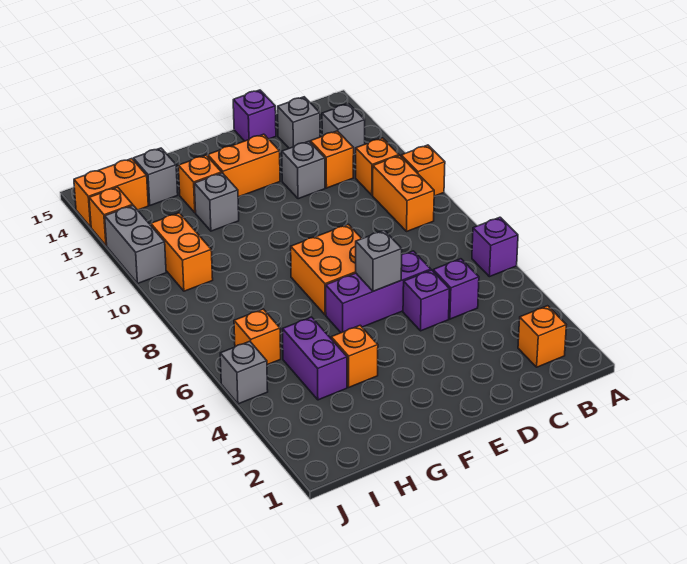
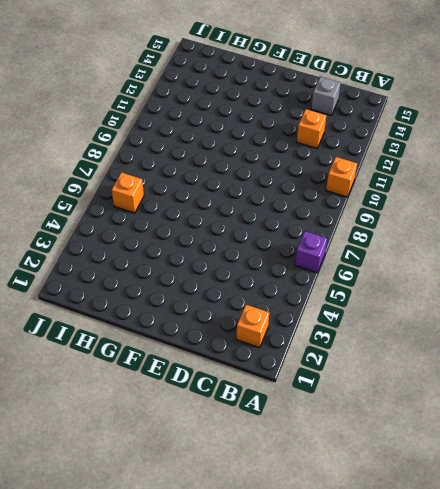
none -> orange 1x2 brick [373,156,434,231]
none -> orange 1x1 brick [356,138,399,195]
none -> grey 1x1 brick [322,104,365,154]

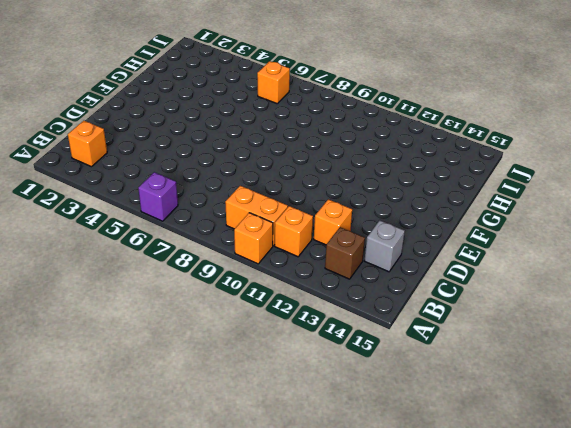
brown 1x1 brick [325,227,365,279] -> grey 1x1 brick [322,104,365,154]
none -> purple 1x1 brick [433,259,479,319]
none -> purple 1x1 brick [403,270,449,331]
none -> purple 1x3 brick [326,251,431,333]

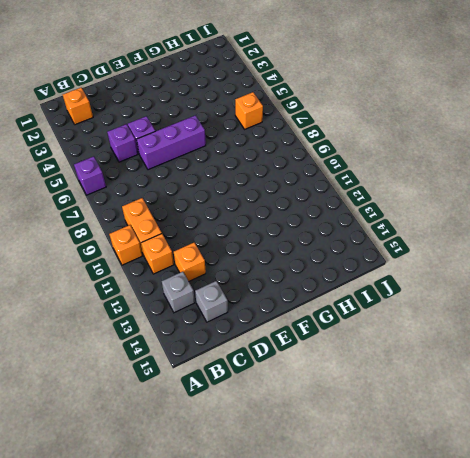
none -> grey 1x1 brick [282,141,325,199]
none -> purple 1x1 brick [233,90,276,141]
none -> orange 2x2 brick [291,224,362,315]

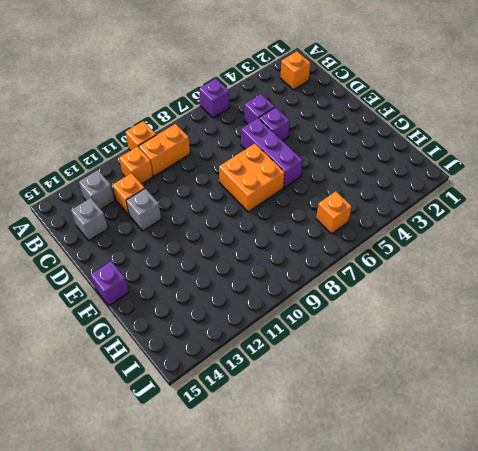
purple 1x1 brick [91,261,129,306] -> purple 1x1 brick moved to [233,90,276,141]
none -> orange 1x2 brick [208,134,280,197]
none -> orange 1x1 brick [331,325,378,387]
none -> grey 1x1 brick [194,173,239,231]

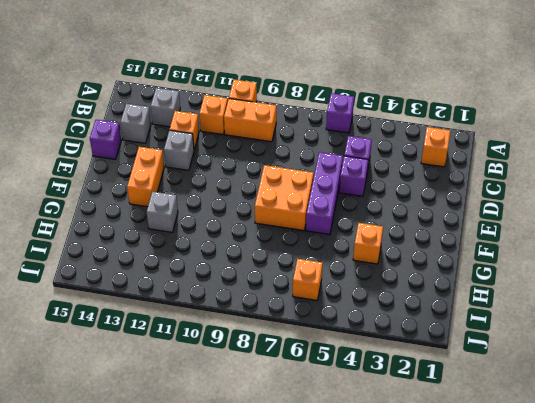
none -> orange 1x1 brick [178,155,222,213]
none -> purple 1x2 brick [282,317,347,400]
none -> grey 1x1 brick [133,148,178,205]

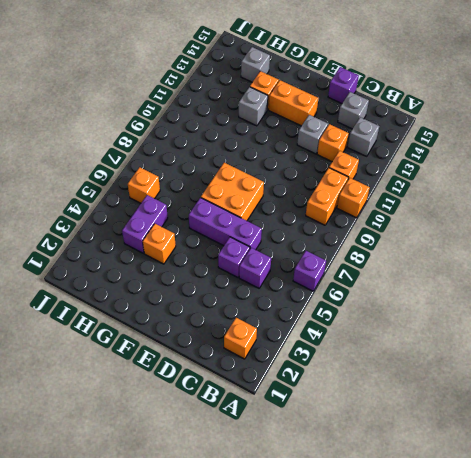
none -> orange 1x2 brick [151,213,213,291]
none -> orange 1x2 brick [74,159,148,227]
none -> grey 1x1 brick [220,341,268,404]

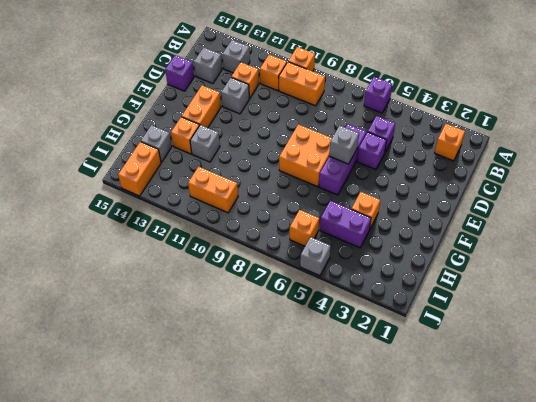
none -> grey 1x2 brick [105,206,166,284]
none -> orange 1x1 brick [89,187,133,246]

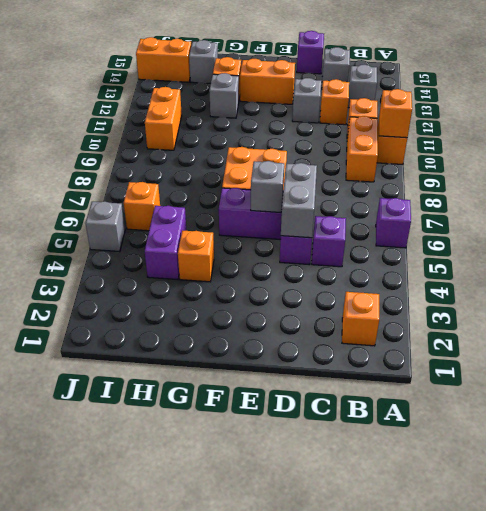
orange 1x1 brick [379,89,412,138] -> orange 1x1 brick moved to [89,187,133,246]
grey 1x2 brick [281,163,317,238] -> grey 1x2 brick moved to [105,206,166,284]

